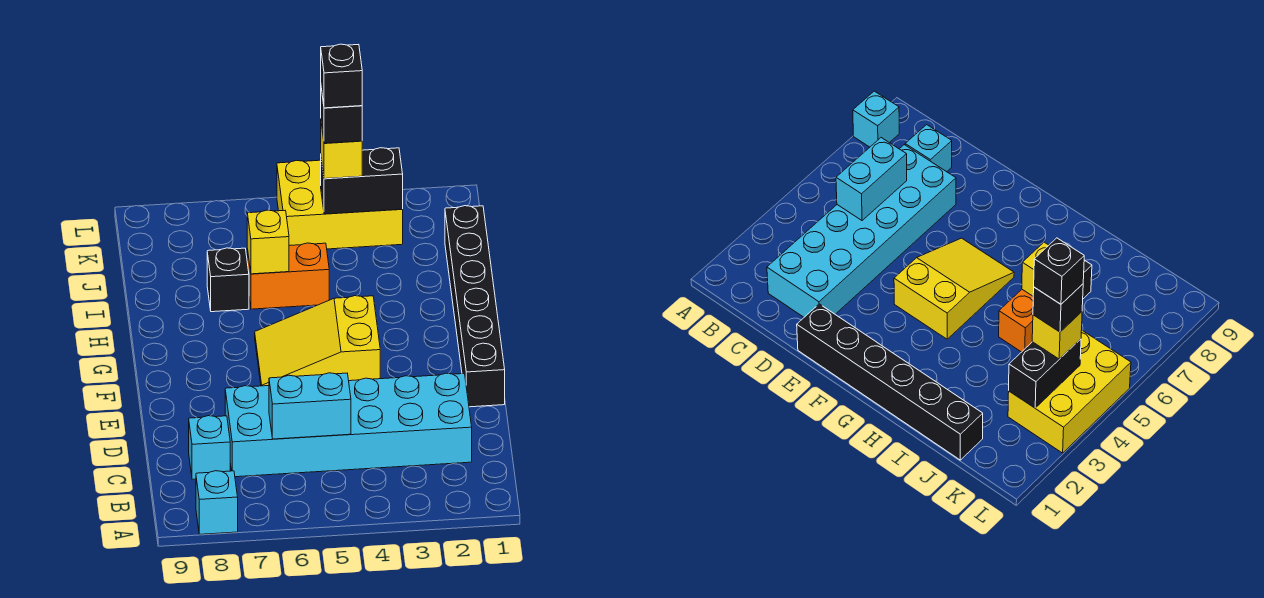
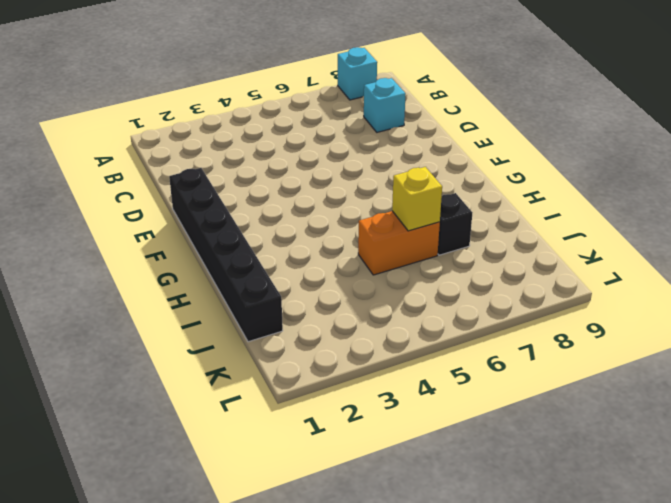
none -> cyan 2x6 brick [225,373,472,477]
none -> yellow 2x3 slope [255,296,380,386]
none -> yellow 2x3 brick [277,160,403,249]

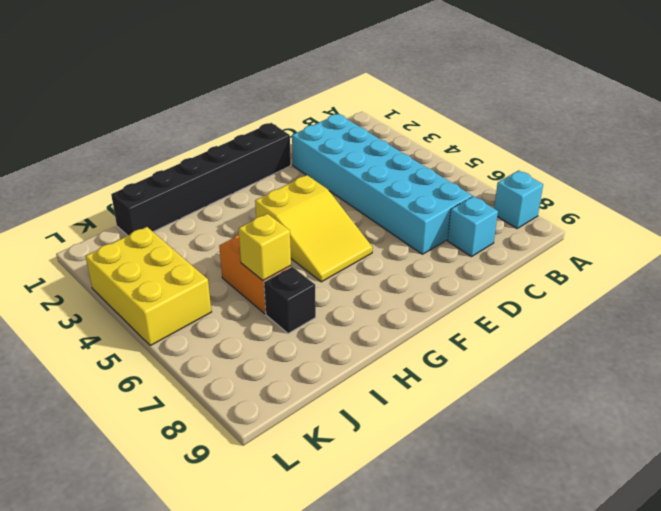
none -> cyan 1x2 brick [269,373,351,439]
none -> black 1x2 brick [321,148,403,214]
none -> yellow 1x1 brick [321,124,362,179]

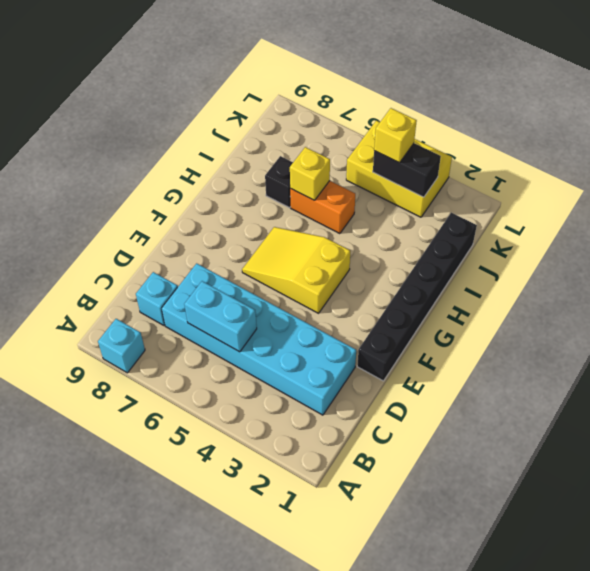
none -> black 1x1 brick [321,89,362,143]
none -> black 1x1 brick [321,44,362,108]

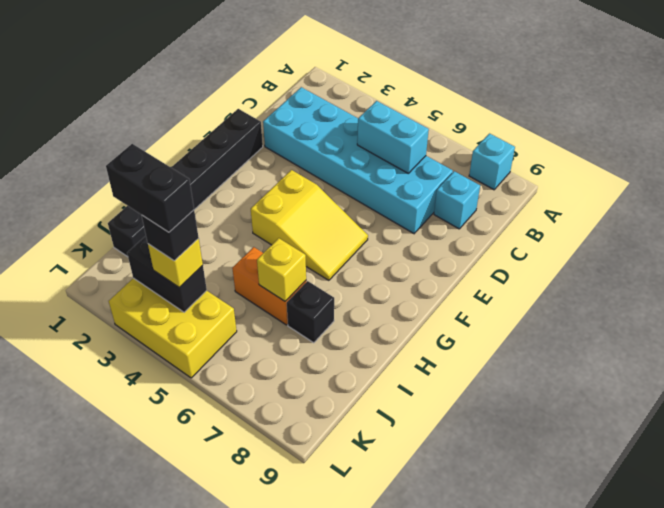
black 1x2 brick [106,144,194,232] -> black 1x1 brick [321,44,362,108]

